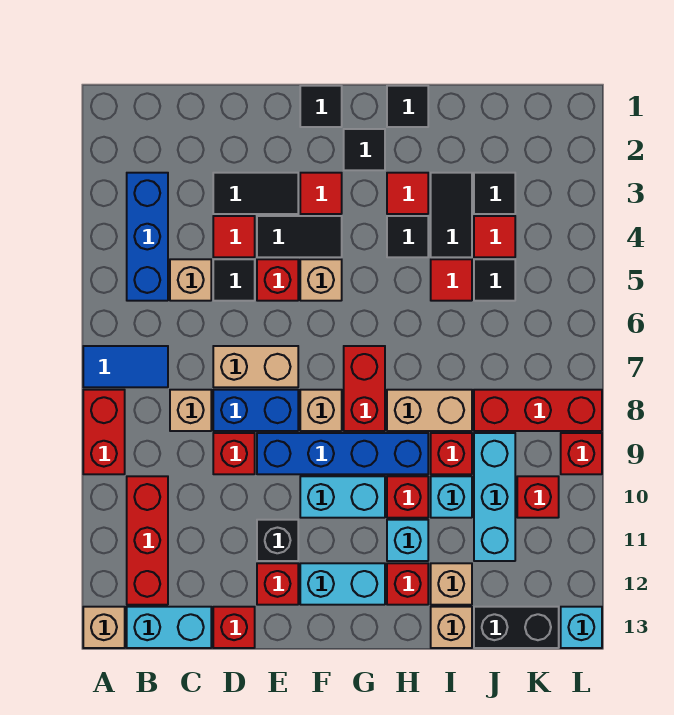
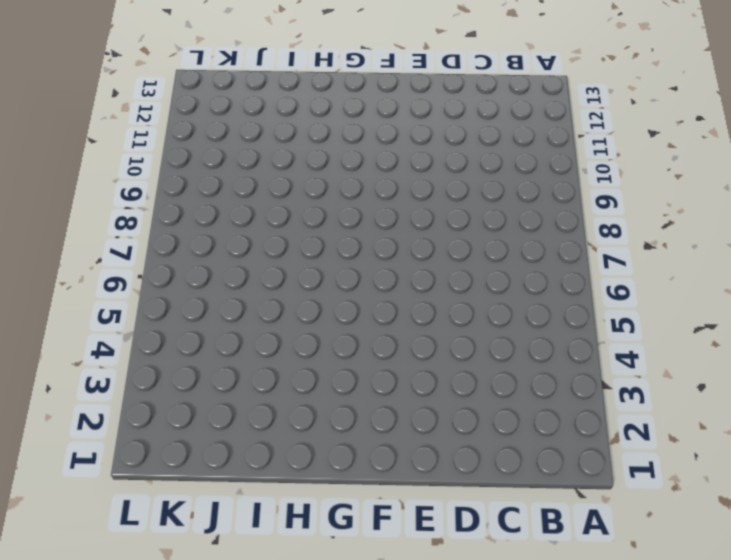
none -> blue 1x2 tile [83,346,168,387]
none -> red 1x2 brick [83,390,125,474]
none -> tan 1x1 brick [83,607,125,648]
none -> blue 1x3 brick [127,173,168,301]

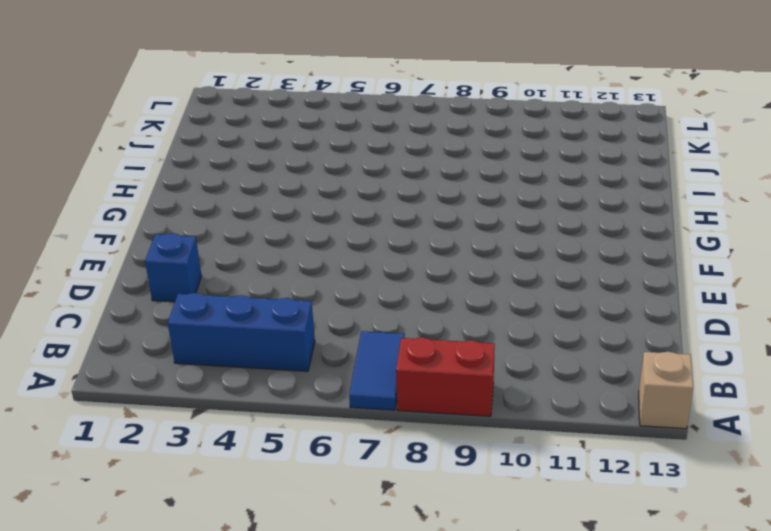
blue 1x1 brick [145,233,201,302] -> none
none -> red 1x3 brick [127,476,168,605]
none -> cyan 1x2 brick [127,607,211,648]
none -> tan 1x1 brick [170,259,211,301]
none -> tan 1x1 brick [170,390,211,431]

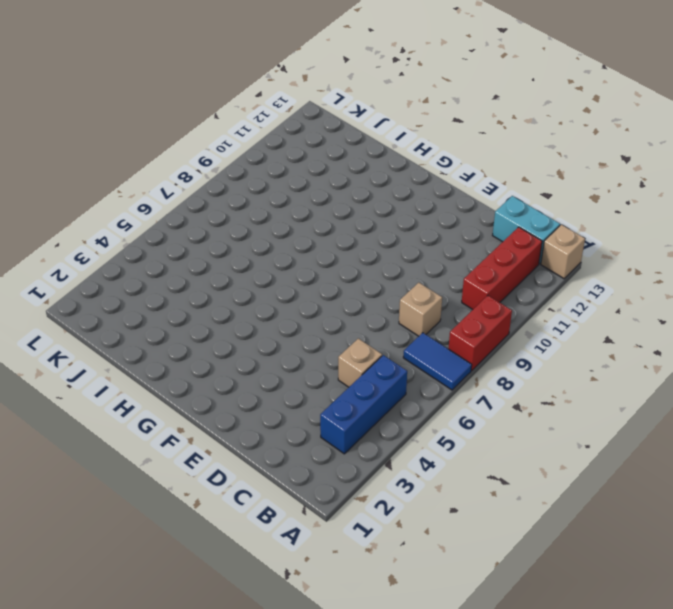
none -> black 1x2 tile [213,173,298,214]
none -> red 1x1 tile [213,216,255,257]
none -> black 1x1 tile [213,259,255,301]
none -> tan 1x2 brick [213,346,298,387]

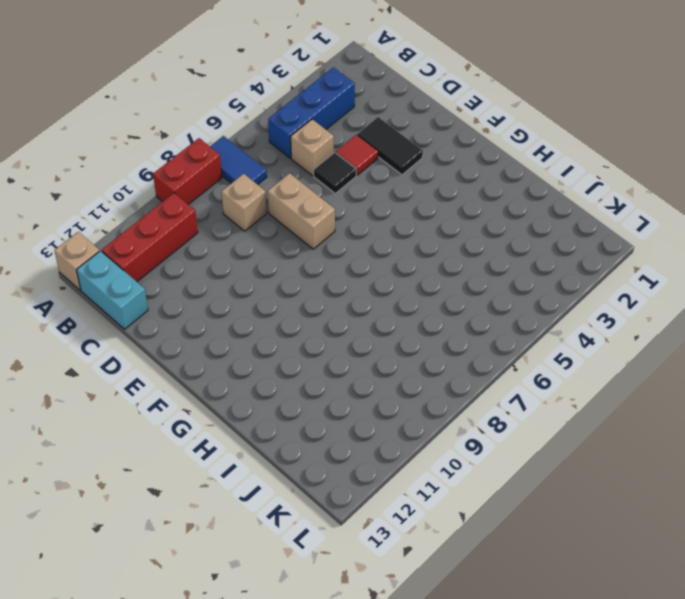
none -> blue 1x2 brick [213,390,298,431]
none -> red 1x1 brick [213,433,255,474]
none -> red 1x1 brick [213,607,255,648]
none -> black 1x2 tile [257,216,342,257]

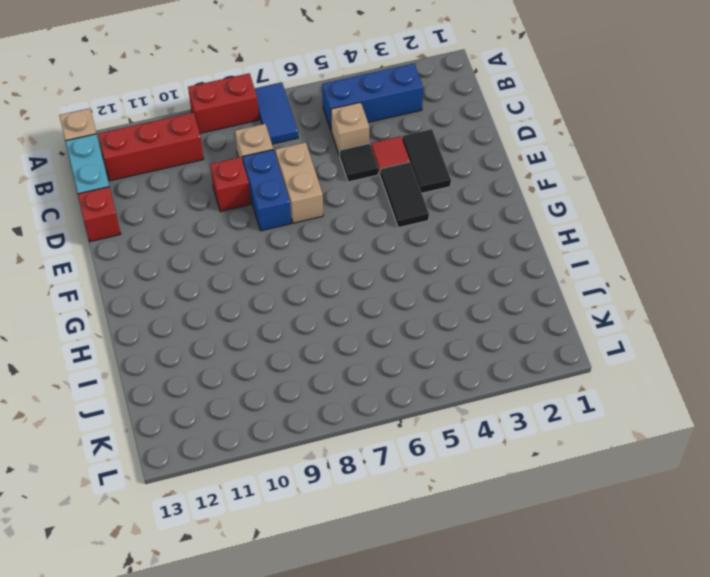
none -> red 1x1 brick [257,259,298,301]
none -> blue 1x4 brick [257,433,428,474]
none -> black 1x1 brick [257,520,298,561]
none -> red 1x1 brick [257,563,298,605]

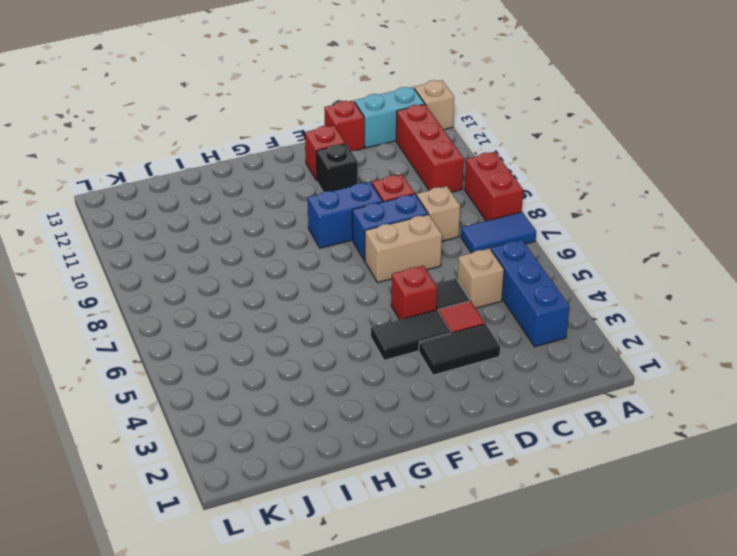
blue 1x2 brick [308,182,383,248] -> blue 1x4 brick [257,433,428,474]
none -> black 1x1 tile [300,86,342,127]
none -> red 1x1 tile [300,173,342,214]
none -> tan 1x1 brick [300,259,342,301]
none -> tan 1x1 brick [300,390,342,431]

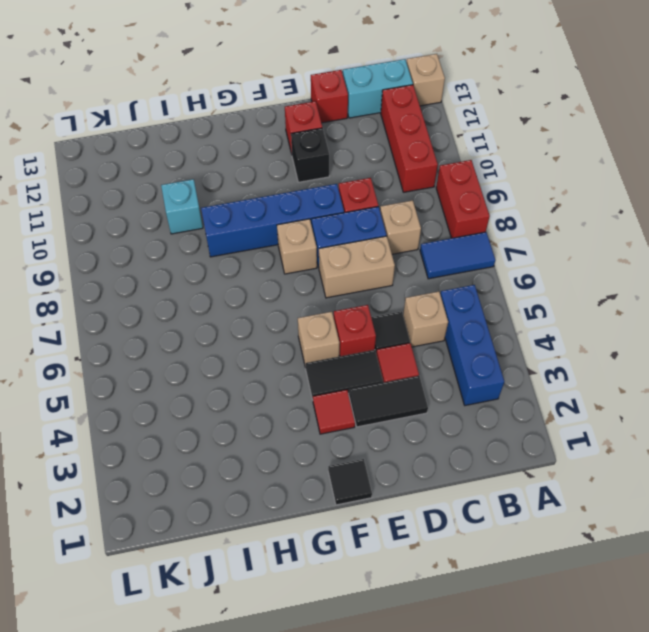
none -> cyan 1x2 brick [300,476,385,518]
none -> cyan 1x2 brick [300,563,385,605]
none -> black 1x1 tile [344,129,385,170]
none -> red 1x2 brick [344,346,385,431]

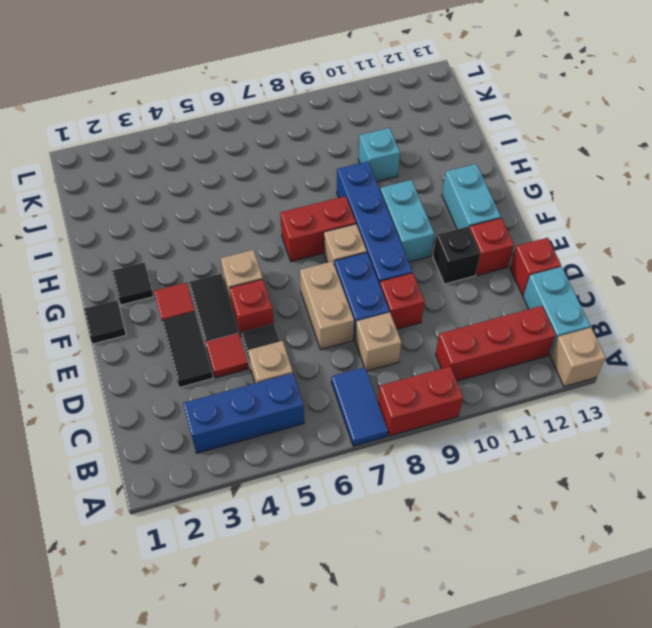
none -> black 1x1 tile [387,86,428,127]
none -> red 1x1 tile [387,173,428,214]
none -> black 1x1 tile [387,216,428,257]
none -> tan 1x2 brick [387,390,472,431]

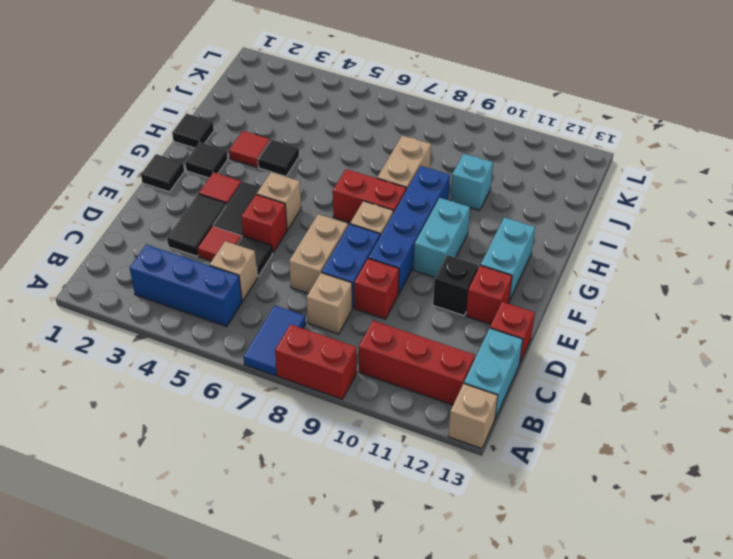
none -> red 1x1 brick [387,476,428,518]
none -> cyan 1x1 brick [387,520,428,561]
none -> red 1x1 brick [387,563,428,605]
none -> black 1x2 tile [431,173,472,257]

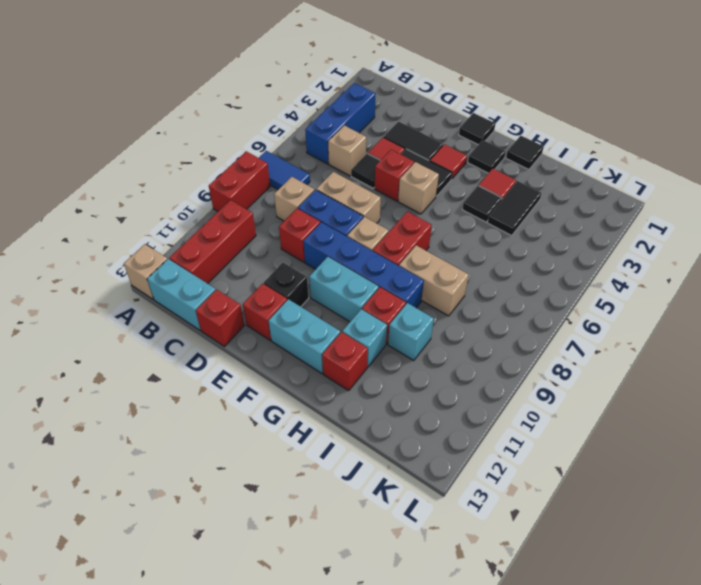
none -> red 1x1 tile [431,259,472,301]
none -> red 1x1 brick [431,433,472,474]
none -> tan 1x1 brick [431,563,472,605]
none -> tan 1x1 brick [431,607,472,648]

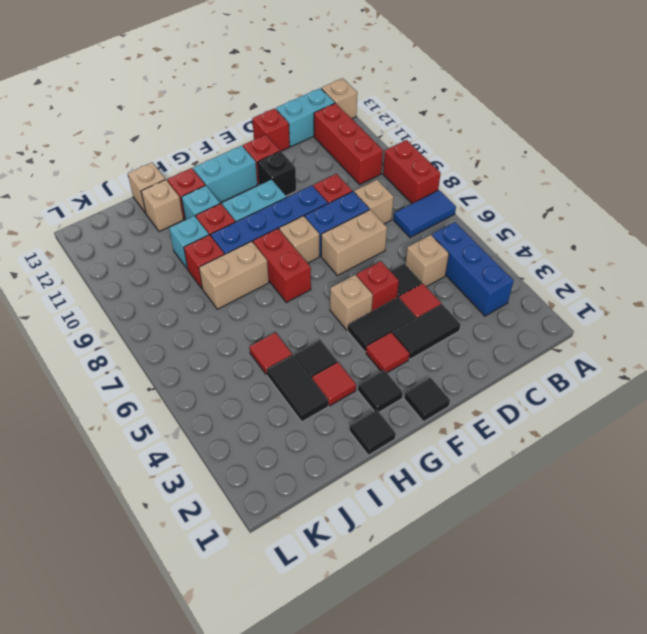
none -> black 1x1 tile [474,173,515,214]
none -> red 1x1 tile [474,216,515,257]
none -> black 1x1 tile [474,259,515,301]
none -> red 1x3 brick [474,390,602,431]

